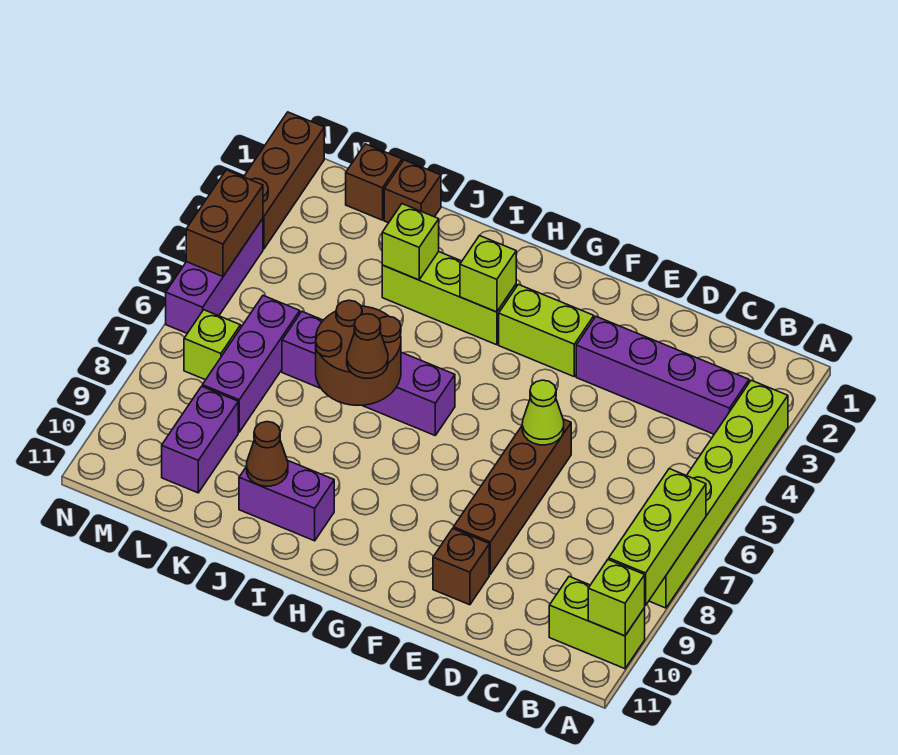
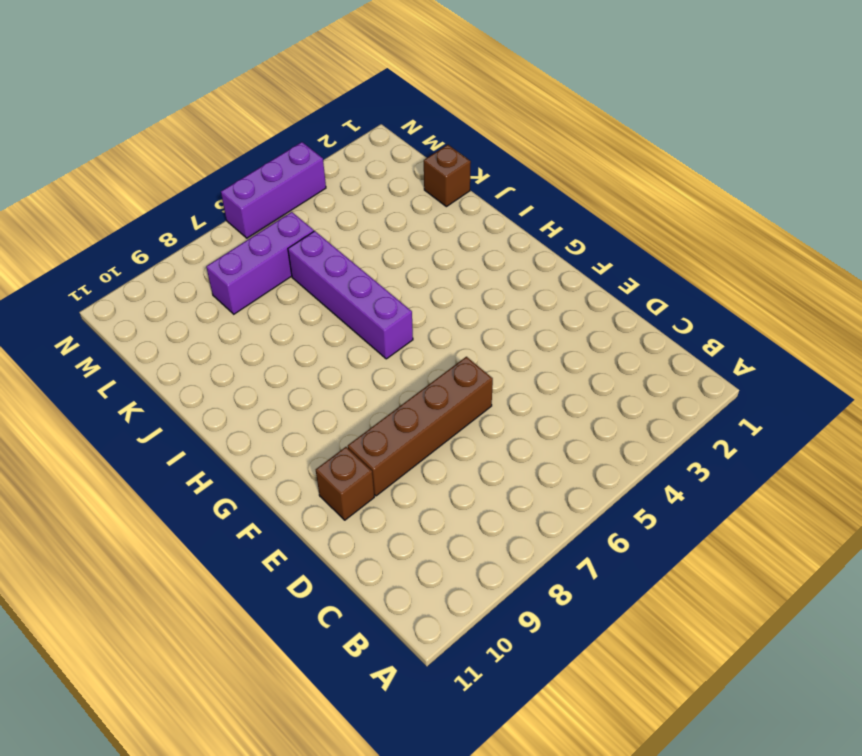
none -> lime 1x6 brick [649,380,788,608]
none -> lime 1x2 brick [549,577,645,669]
none -> purple 1x4 brick [576,317,749,434]

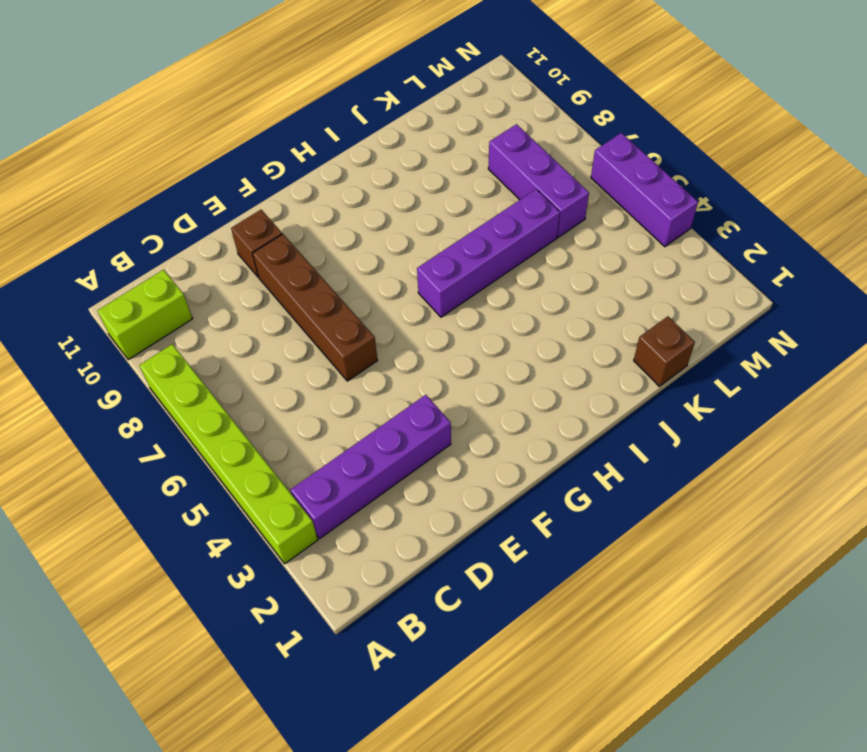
none -> lime 1x2 brick [499,284,594,376]
none -> lime 1x3 brick [382,252,516,345]
none -> purple 1x2 brick [239,460,334,541]

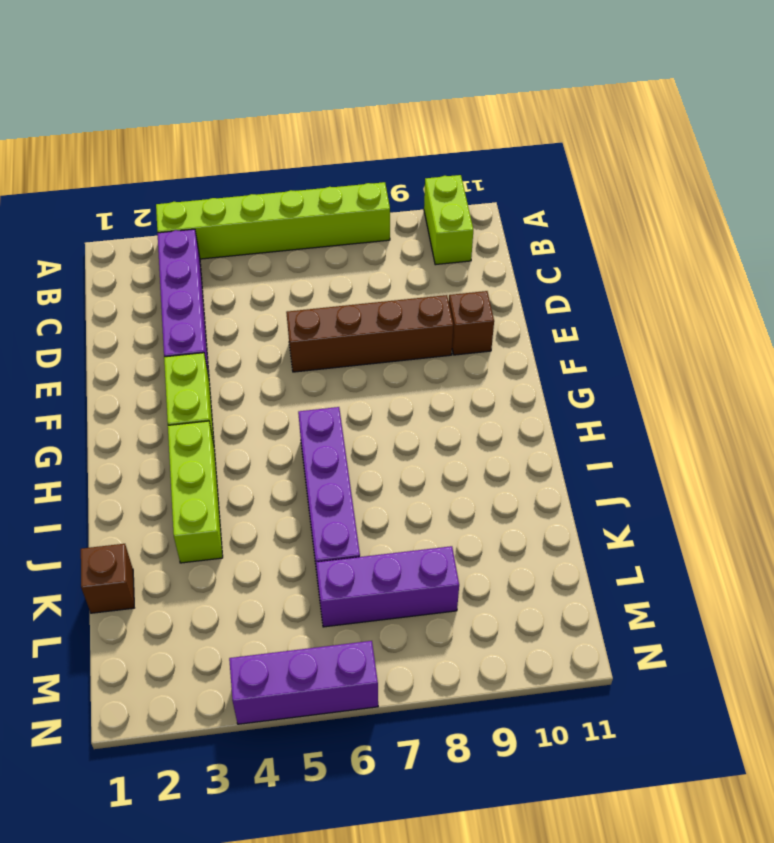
none -> purple 1x2 brick [239,460,334,541]
none -> brown 1x1 brick [346,144,402,220]
none -> purple 1x2 brick [162,386,238,493]

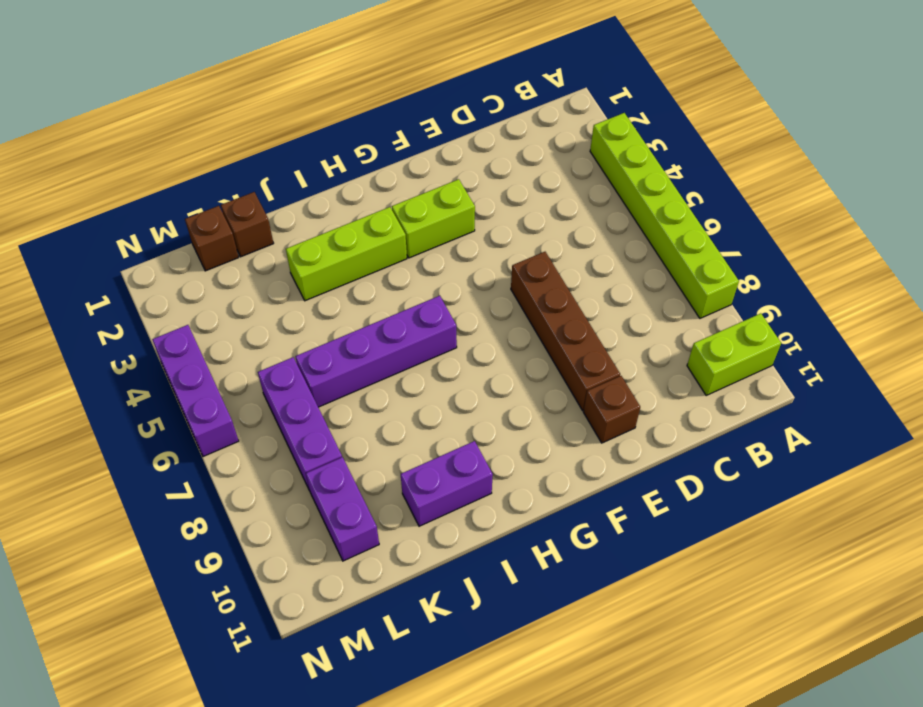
none -> purple 1x4 brick [576,317,749,434]
none -> lime 1x1 brick [184,310,241,380]
none -> brown 1x3 brick [244,112,324,249]

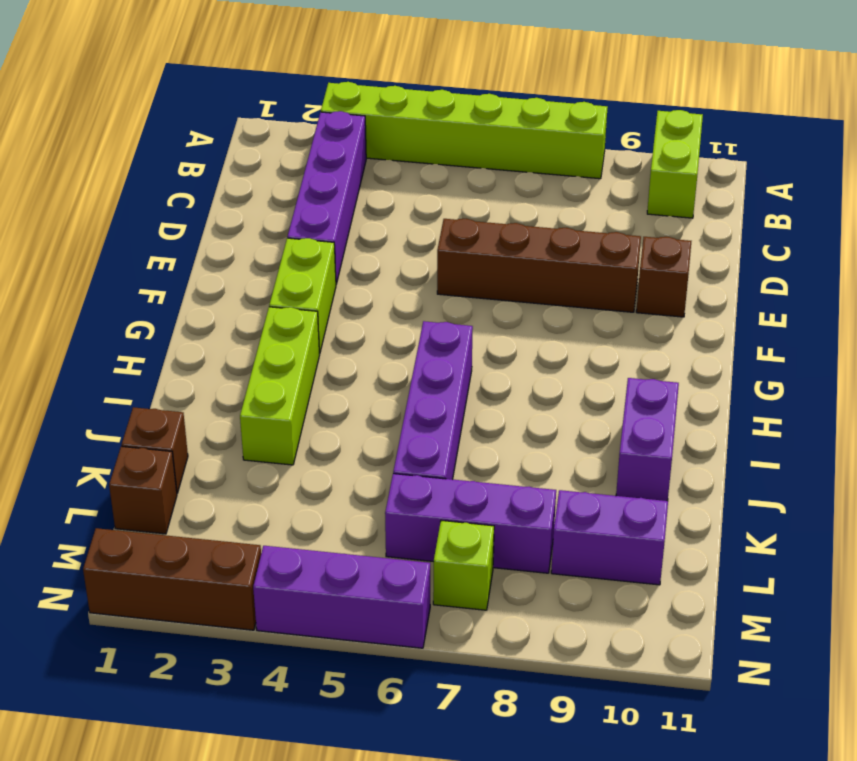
none -> lime 1x3 brick [609,469,706,605]
none -> lime 1x1 brick [588,560,645,636]
none -> lime 1x1 cone [522,380,564,445]

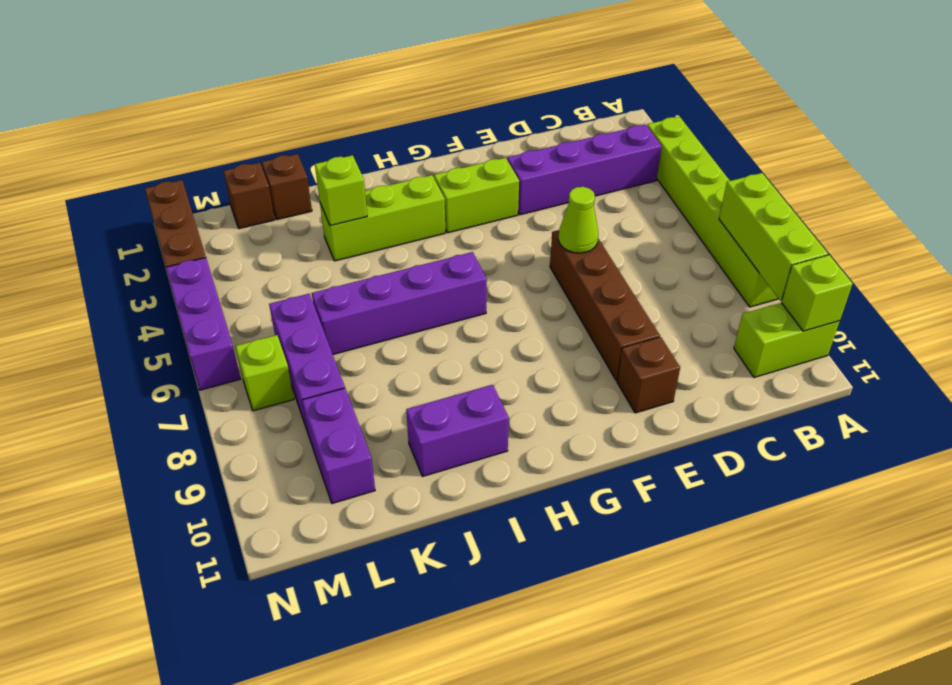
none -> lime 1x1 brick [460,235,516,312]
none -> brown 2x2 round brick [316,300,401,405]
none -> brown 1x1 cone [247,422,288,486]

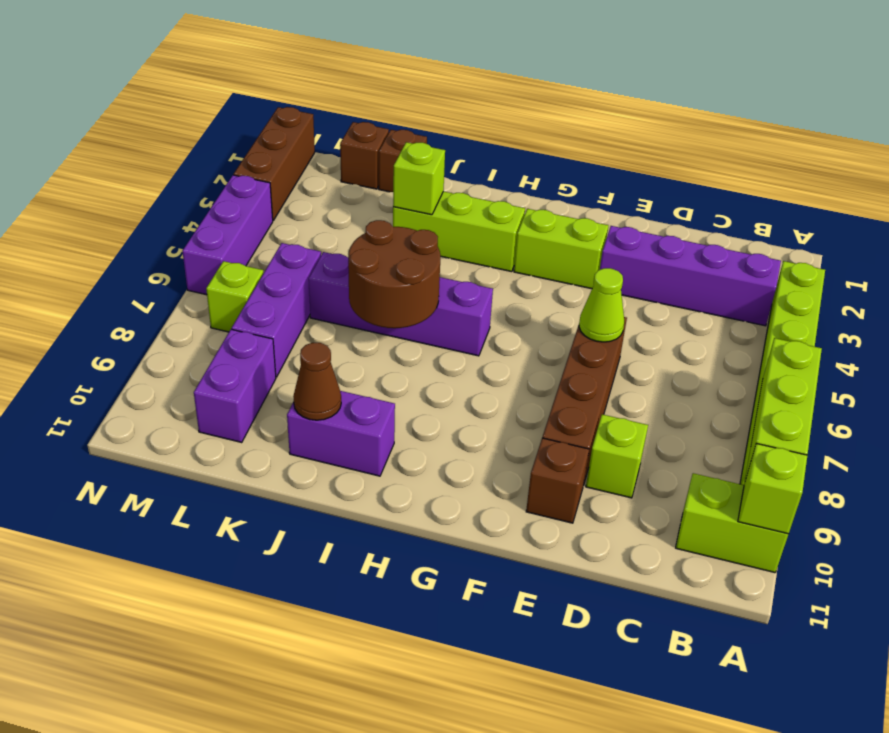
lime 1x1 brick [586,414,648,498] -> lime 1x1 brick moved to [460,235,516,312]
none -> brown 1x2 brick [186,170,263,276]
none -> brown 1x1 cone [347,314,388,378]

